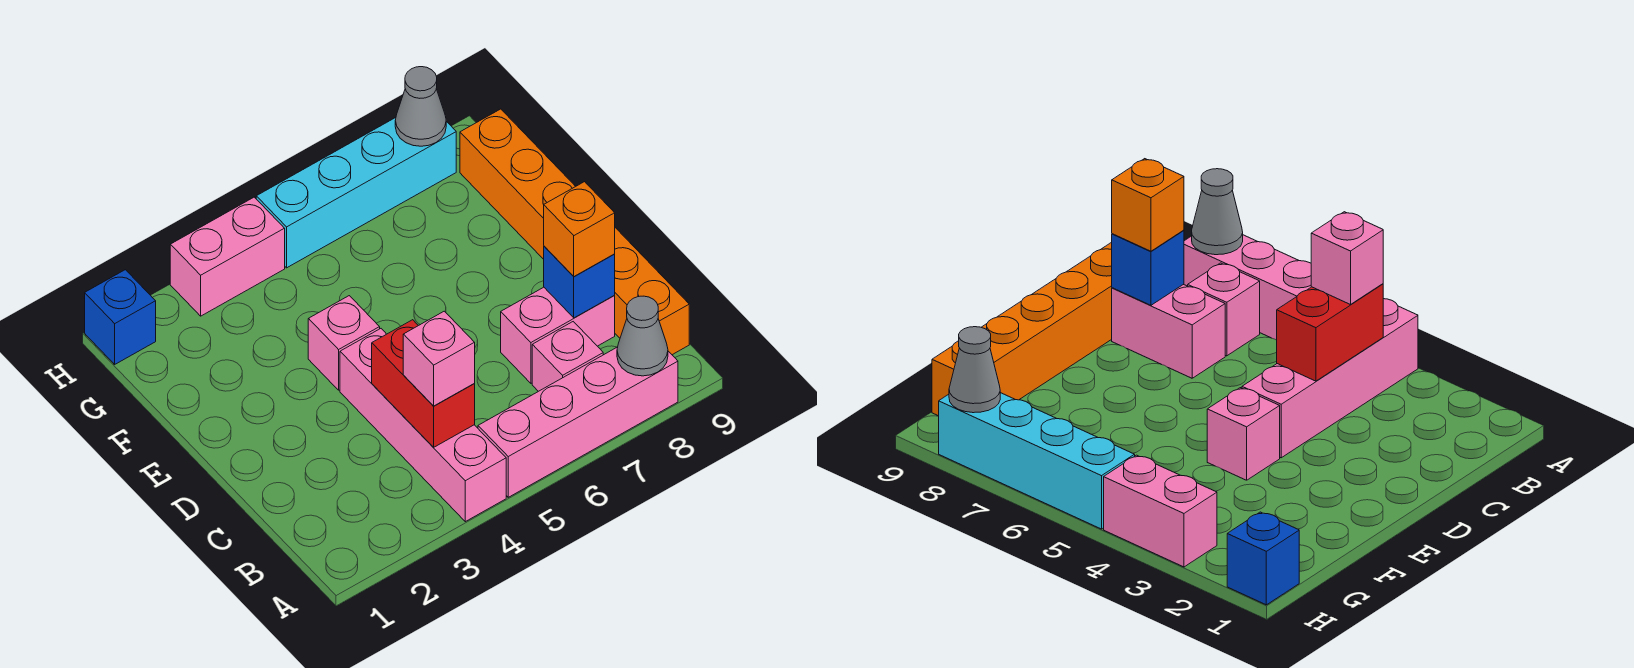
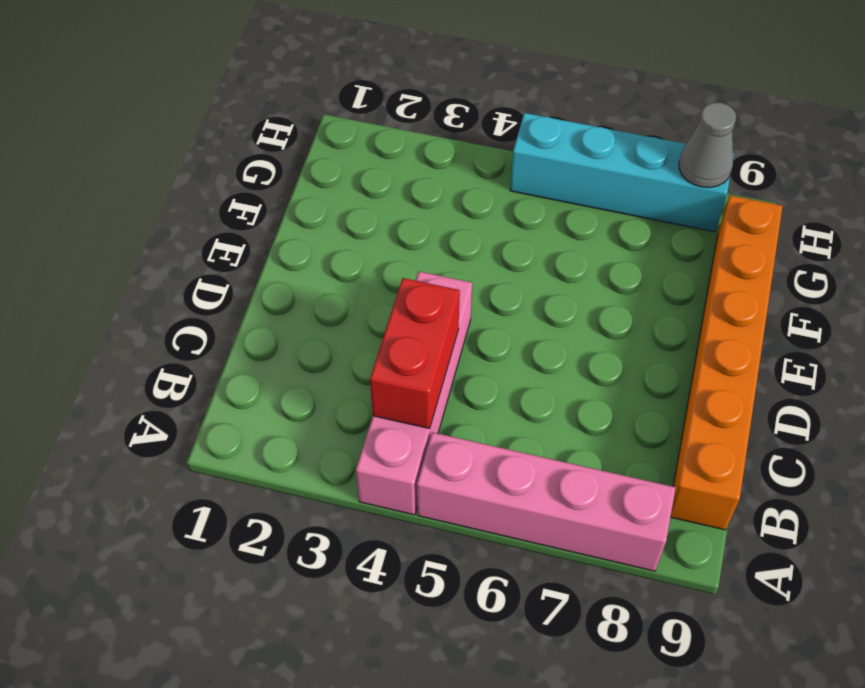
none -> pink 1x1 brick [532,322,603,391]
none -> pink 1x2 brick [501,287,615,383]
none -> pink 1x1 brick [308,296,380,390]

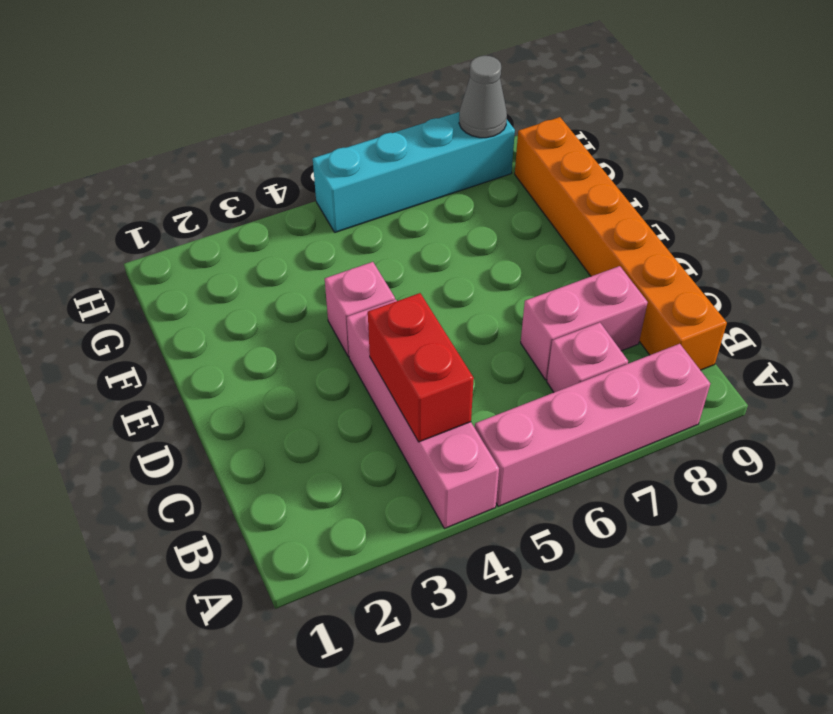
none -> blue 1x1 brick [85,270,156,364]
none -> pink 1x2 brick [170,197,285,316]
none -> grey 1x1 cone [617,296,668,376]

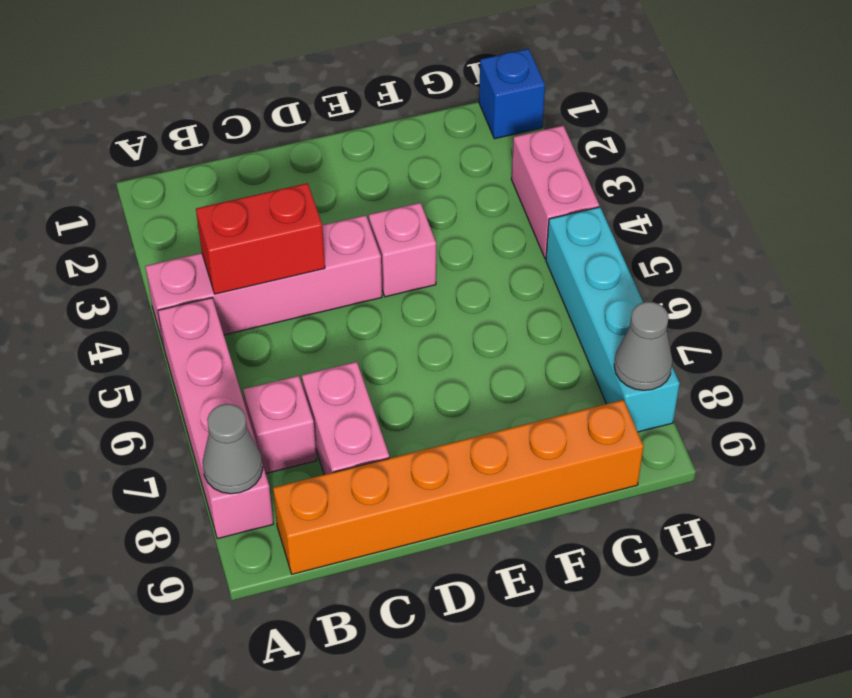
none -> blue 1x1 brick [544,246,615,318]
none -> pink 1x1 brick [403,311,475,406]
none -> orange 1x1 brick [544,182,615,277]

